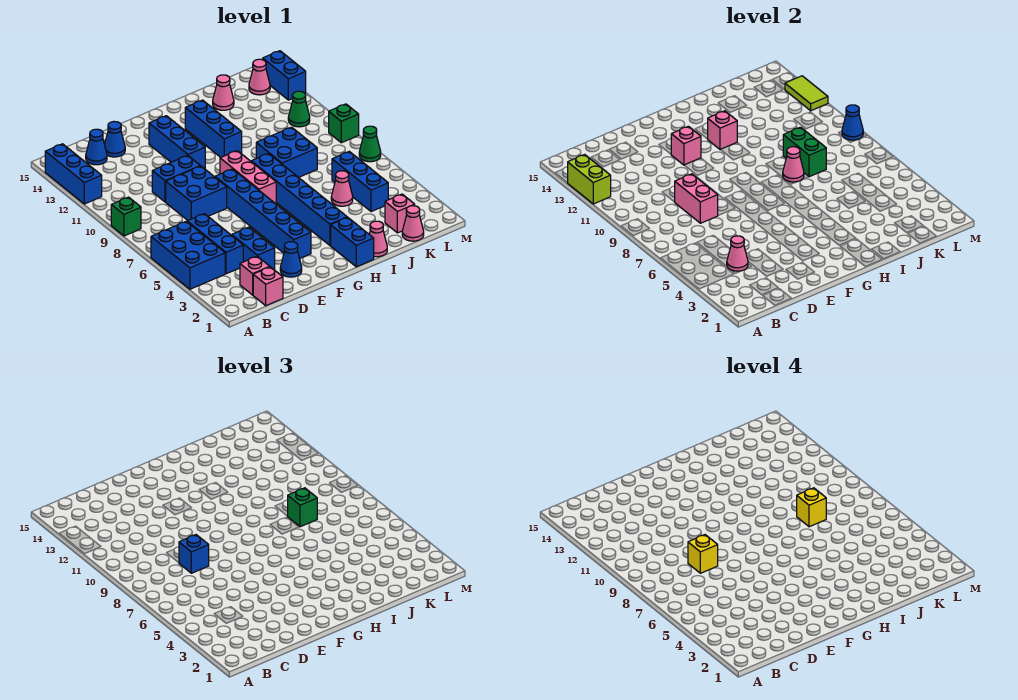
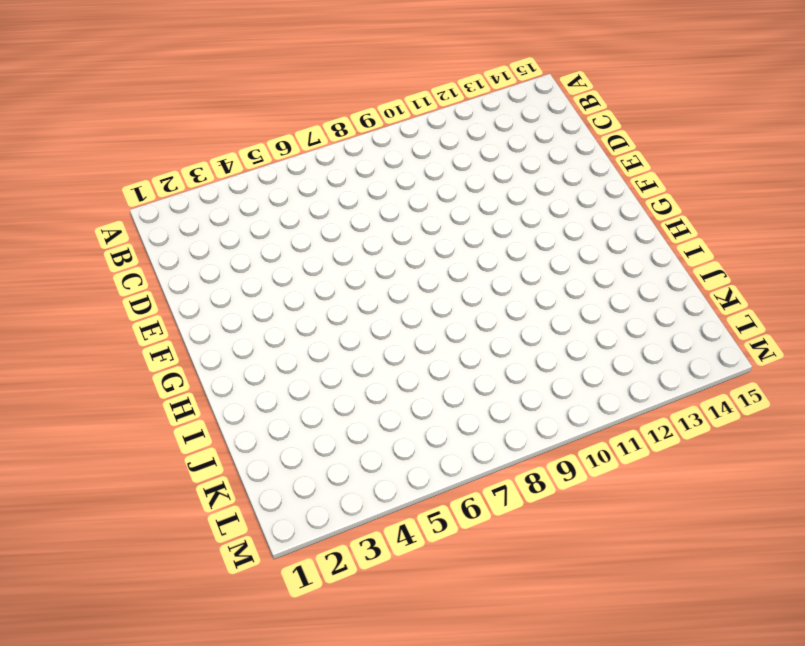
none -> blue 2x3 brick [151,221,225,289]
none -> green 1x1 brick [111,197,141,236]
none -> blue 1x3 brick [45,144,102,204]
none -> pink 1x1 brick [253,267,283,306]

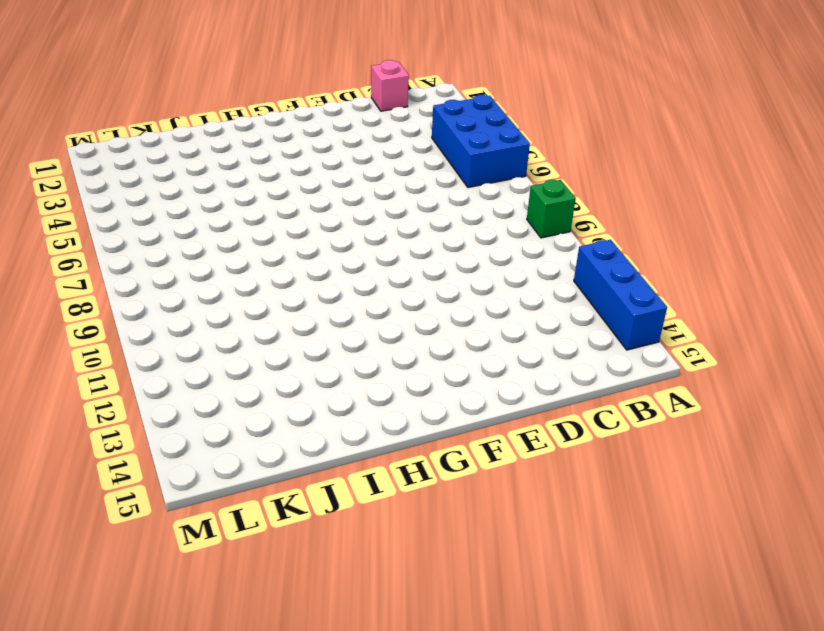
none -> pink 1x1 brick [240,256,270,295]
none -> blue 1x3 brick [187,214,243,274]
none -> blue 1x1 cone [86,129,107,165]
none -> blue 1x2 brick [232,227,275,269]

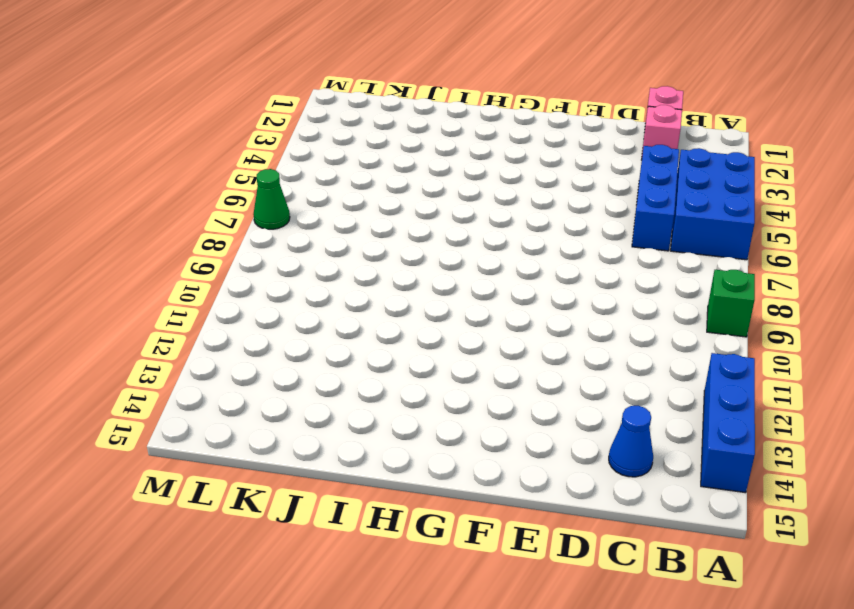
none -> blue 1x2 brick [232,227,275,269]
none -> blue 2x2 brick [166,166,227,220]
none -> blue 1x2 brick [152,155,200,202]
none -> blue 1x1 cone [105,122,125,157]

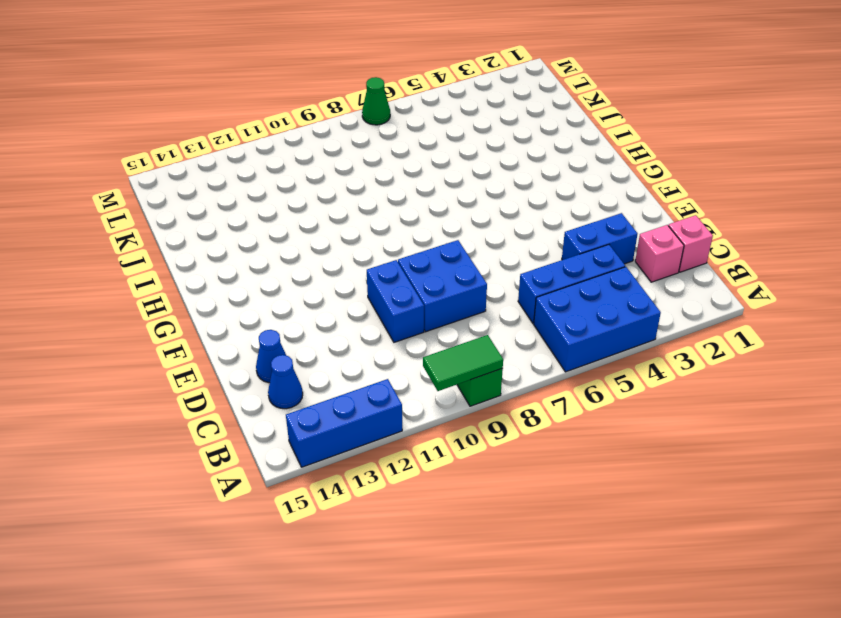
green 1x2 tile [423,335,503,391] -> none
none -> blue 1x1 cone [280,242,302,277]
none -> blue 1x6 brick [215,169,311,258]
none -> blue 1x3 brick [149,116,205,169]
none -> pink 1x3 brick [220,151,276,204]

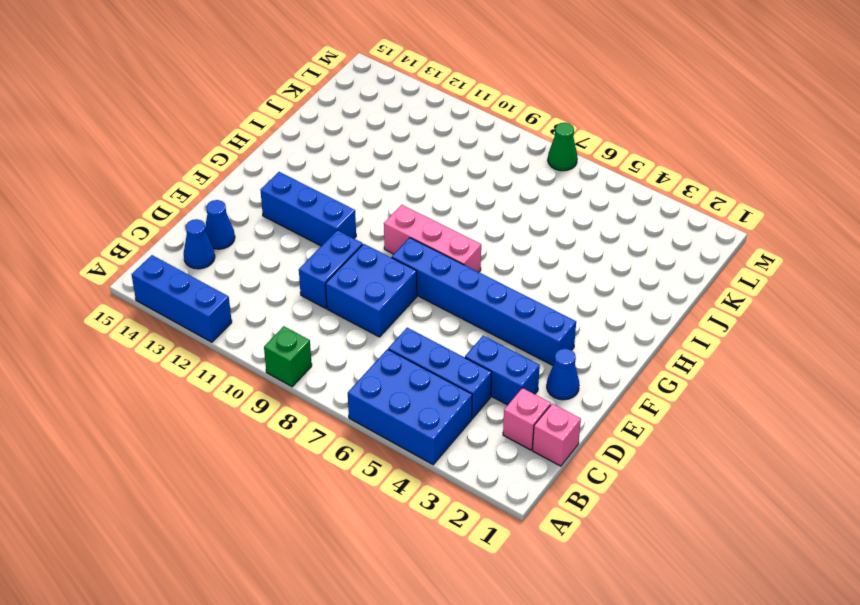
none -> blue 1x2 brick [331,217,374,267]
none -> blue 1x6 brick [251,154,347,245]
none -> blue 1x3 brick [185,100,242,157]
none -> pink 1x1 cone [369,221,387,257]

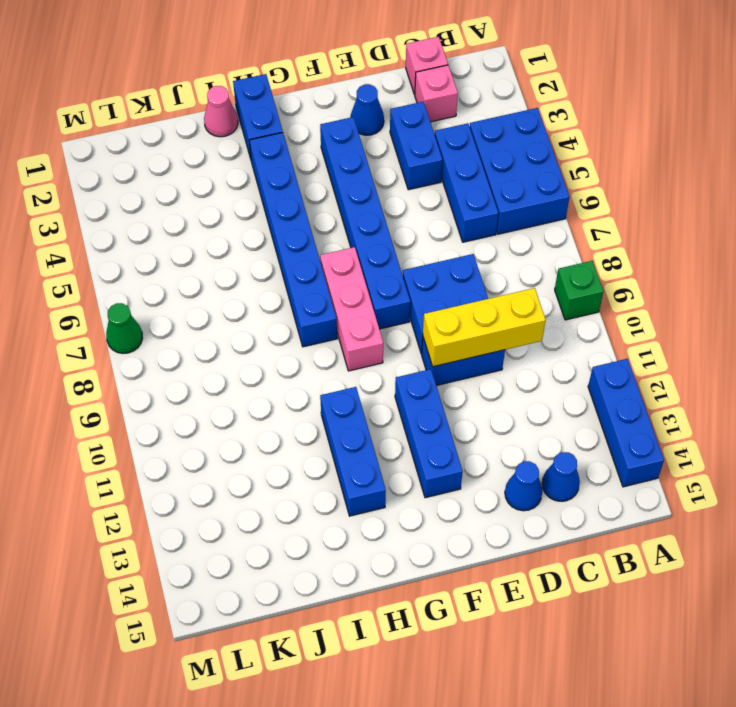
yellow 1x3 brick [423,288,546,367] -> none
none -> blue 2x2 brick [256,127,317,177]
none -> pink 1x1 cone [331,171,353,206]
none -> pink 1x1 cone [213,75,234,110]
none -> pink 1x1 cone [402,206,424,241]

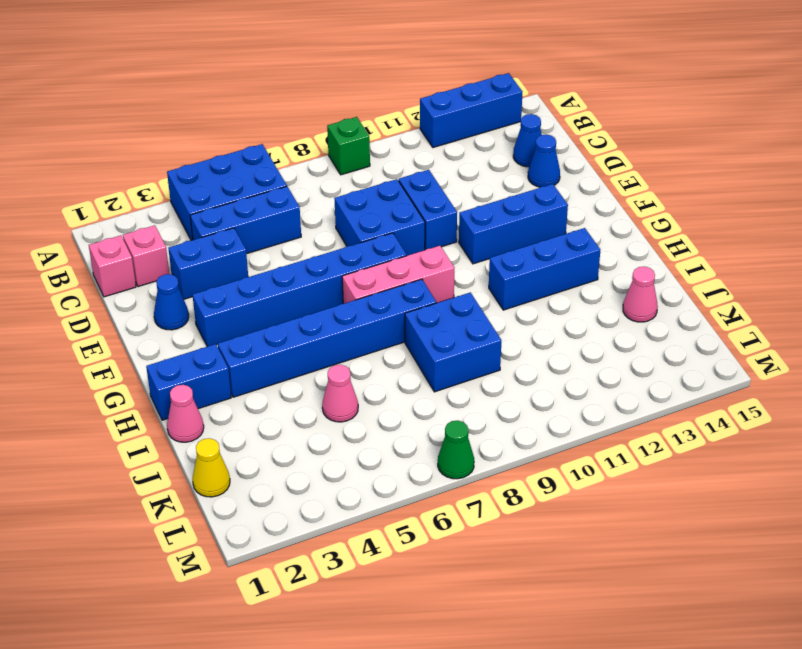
yellow 1x1 cone [193,438,230,497] -> pink 1x1 cone [402,206,424,241]
none -> pink 1x1 brick [385,194,415,233]
none -> blue 1x3 brick [332,151,388,212]
none -> green 1x1 cone [288,91,310,127]
none -> pink 1x1 cone [249,59,270,95]

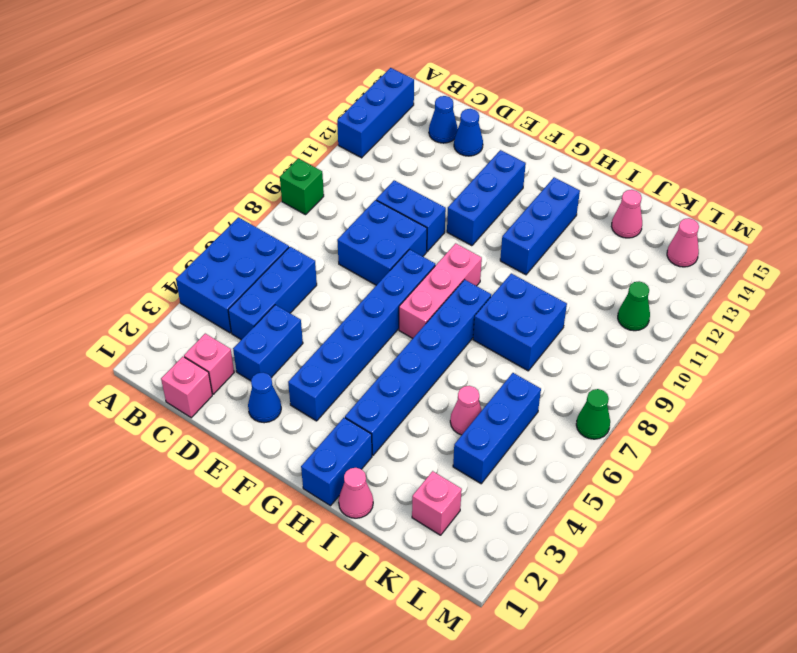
none -> pink 1x1 cone [402,206,424,241]
none -> green 1x1 brick [329,104,359,143]
none -> blue 1x2 brick [263,51,306,100]
none -> lime 1x2 brick [568,155,611,204]

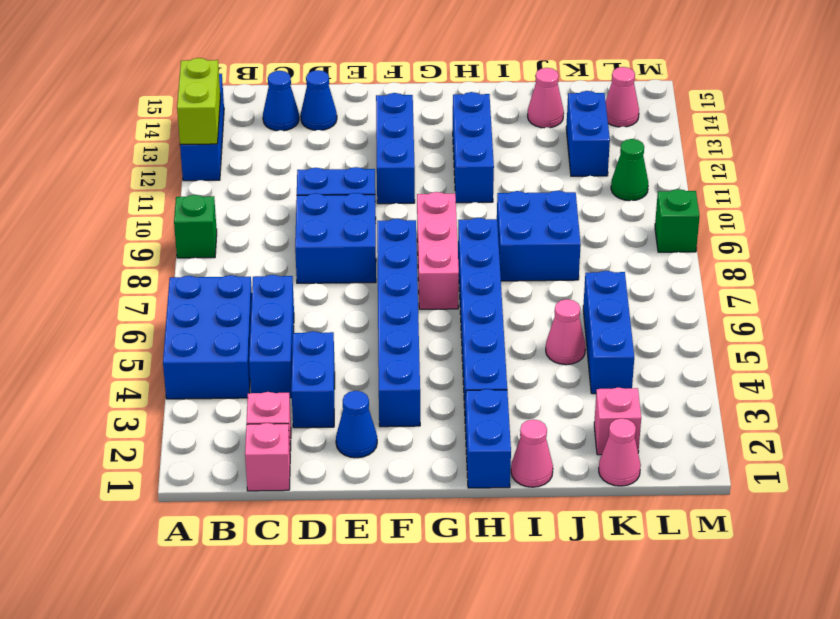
blue 1x2 brick [566,91,610,176] -> blue 1x2 brick moved to [263,51,306,100]
none -> green 1x1 cone [359,126,381,162]
none -> pink 1x1 cone [727,236,748,271]
none -> pink 1x2 brick [675,174,718,223]
none -> pink 1x1 brick [671,126,701,165]

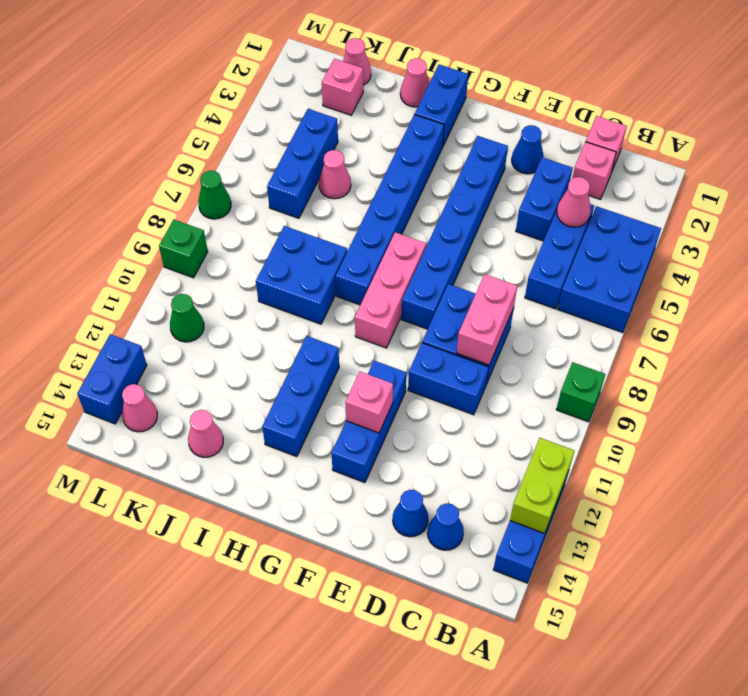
none -> pink 1x1 brick [708,111,737,150]
none -> pink 1x1 cone [783,147,804,182]
none -> green 1x2 brick [783,127,826,177]
none -> blue 1x1 cone [842,105,863,140]

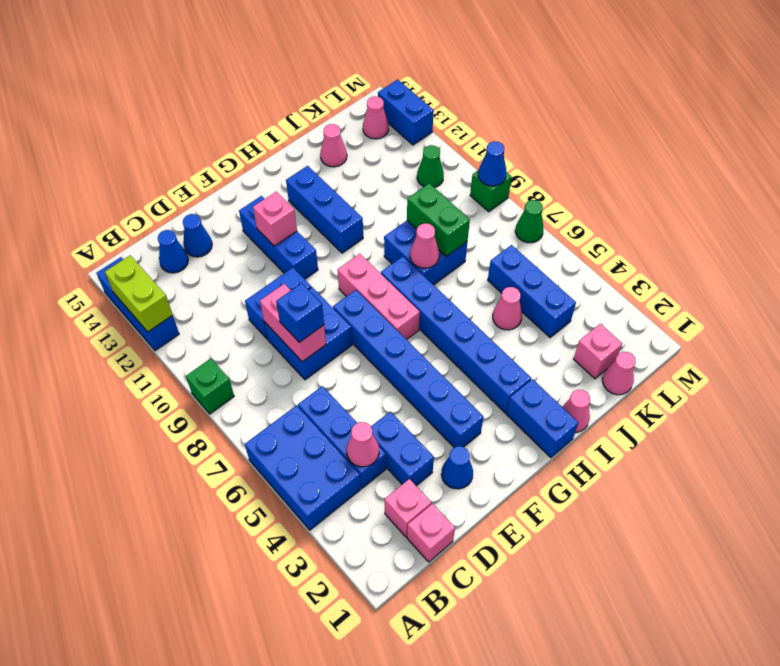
none -> pink 1x1 brick [708,111,737,150]
none -> lime 1x2 tile [785,76,828,111]
none -> green 1x1 brick [288,488,317,527]
none -> yellow 1x1 brick [688,535,718,573]

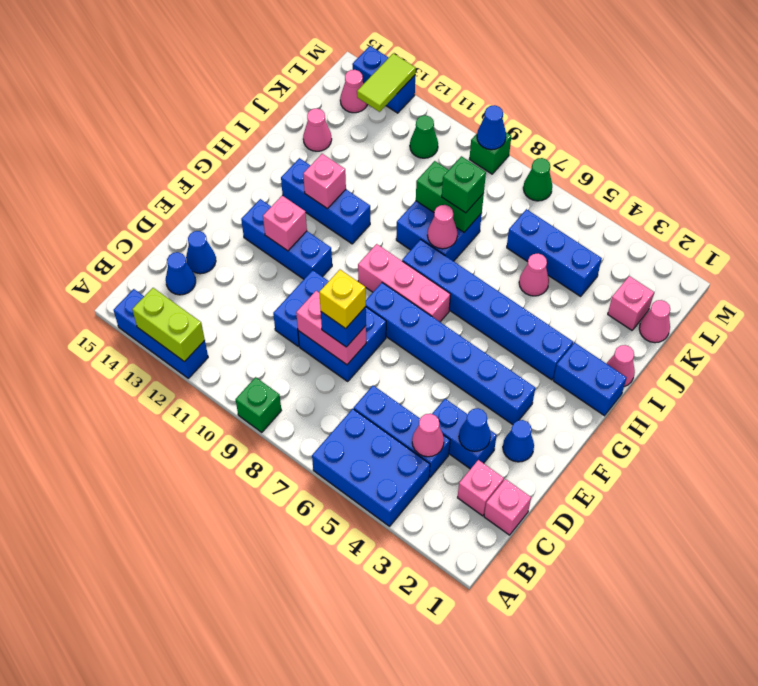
blue 1x1 cone [459,408,491,451] -> none
lime 1x2 tile [357,53,416,112] -> lime 1x2 tile turned to [785,76,828,111]
none -> yellow 1x1 brick [797,488,826,527]

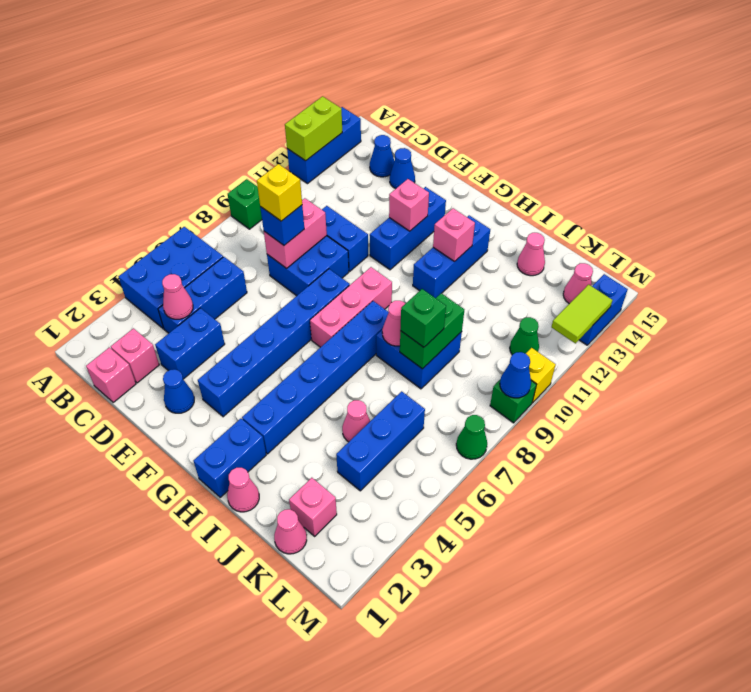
yellow 1x1 brick [526,348,556,403] -> yellow 1x1 brick moved to [797,488,826,527]

